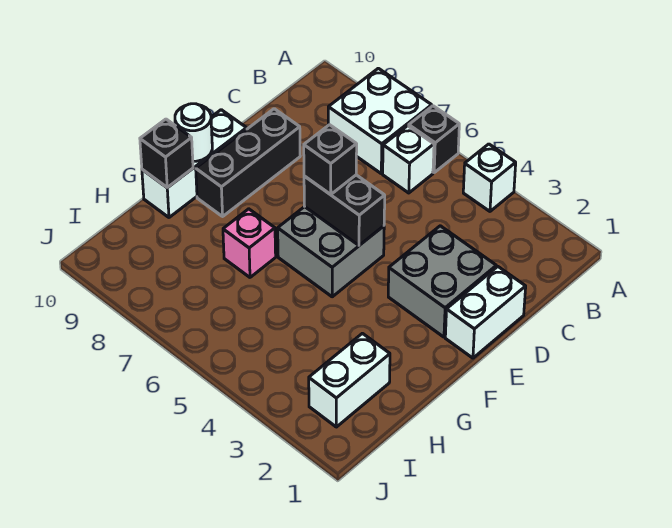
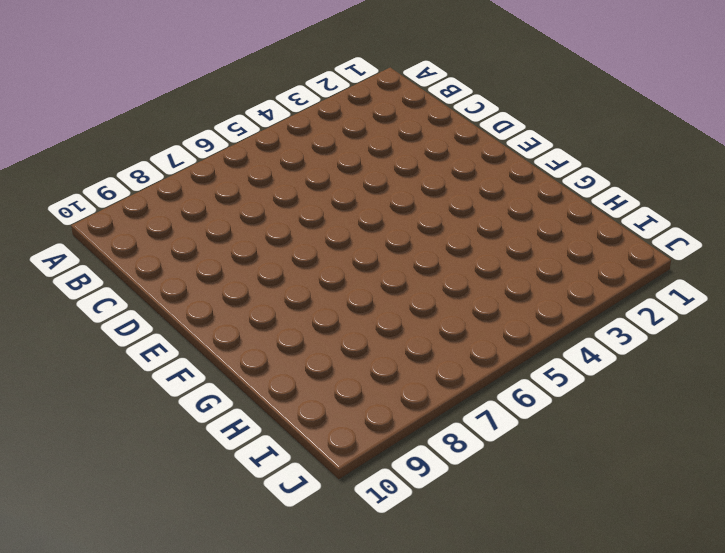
none -> white 1x1 brick [463,144,516,211]
none -> black 1x1 brick [409,106,459,172]
none -> white 2x2 brick [328,68,432,173]

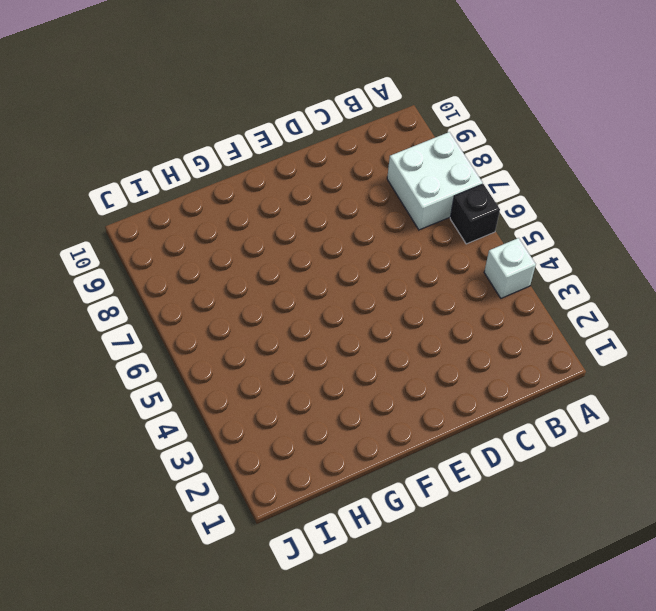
none -> white 1x1 brick [383,126,434,193]
none -> white 1x2 brick [445,267,526,358]
none -> grey 2x2 brick [388,226,496,337]

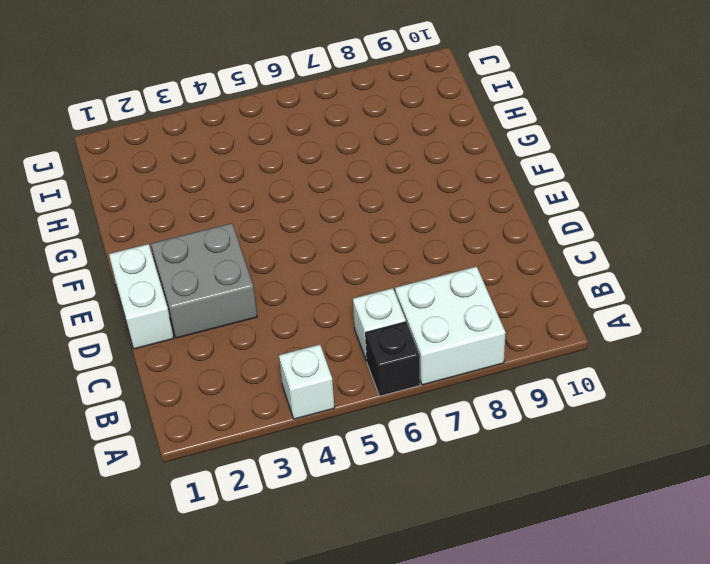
none -> black 1x3 brick [196,109,300,216]
none -> grey 2x2 brick [278,207,384,297]
none -> white 1x3 brick [142,110,247,217]

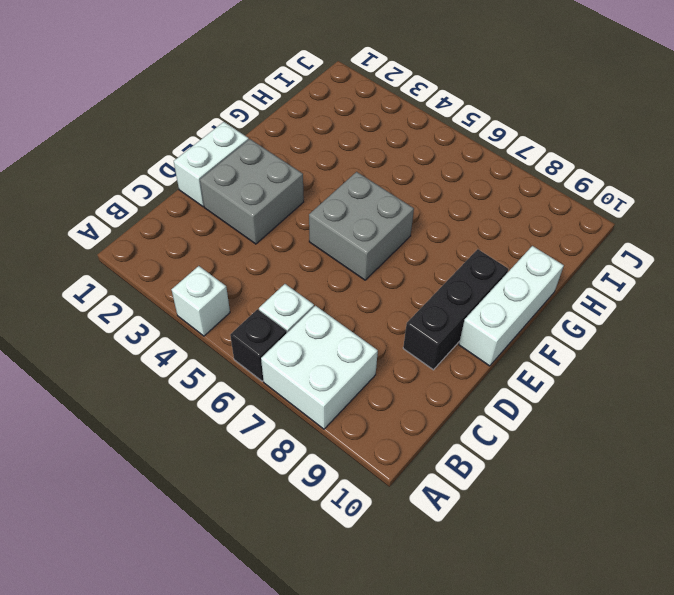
none -> pink 1x1 brick [223,209,276,277]
none -> white 1x2 brick [309,333,390,427]
none -> black 1x2 brick [304,175,385,245]

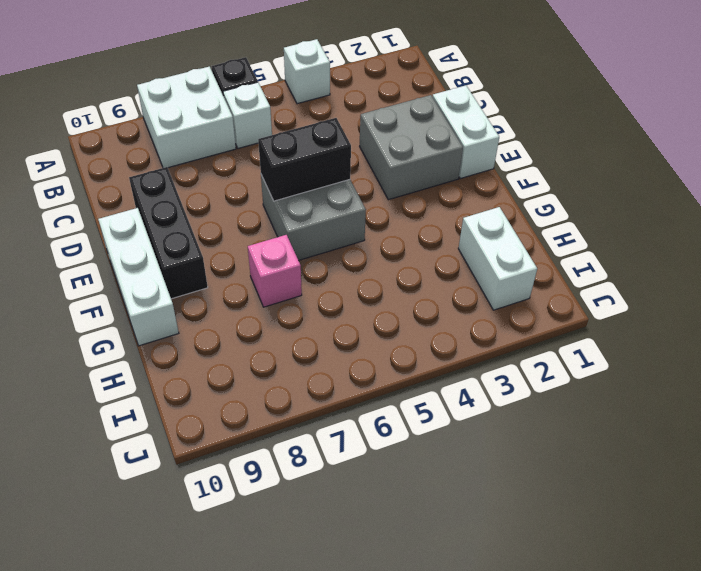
none -> white 1x1 round brick [175,104,212,161]
none -> black 1x1 brick [140,119,193,187]
none -> black 1x1 brick [304,125,357,195]

